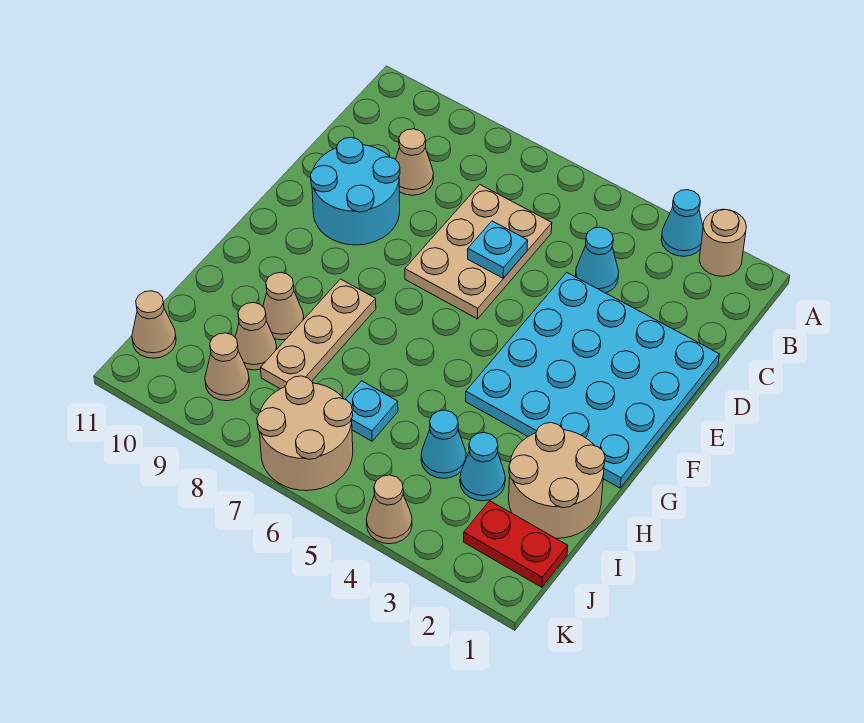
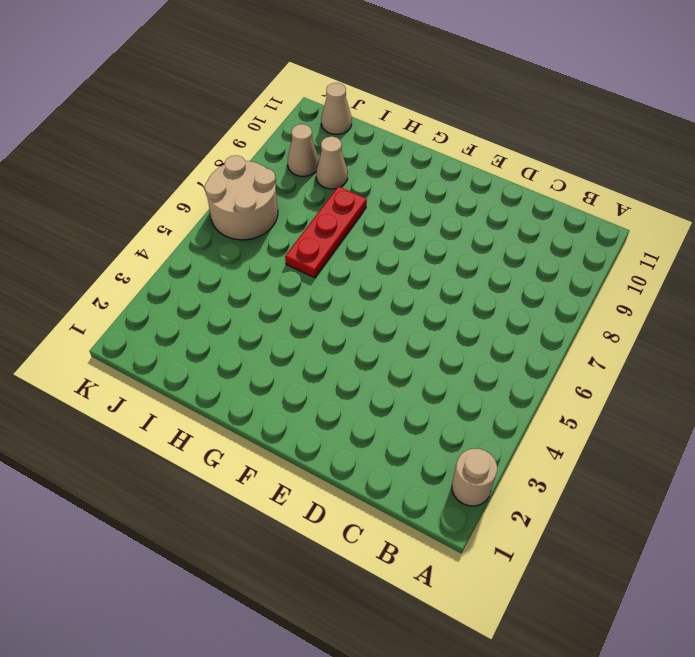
red 1x3 plate [285,186,367,278] -> tan 1x3 plate [261,279,376,389]
none -> cyan 1x1 cone [661,190,703,256]
none -> cyan 1x1 cone [576,227,619,293]
none -> tan 2x3 plate [405,185,552,319]

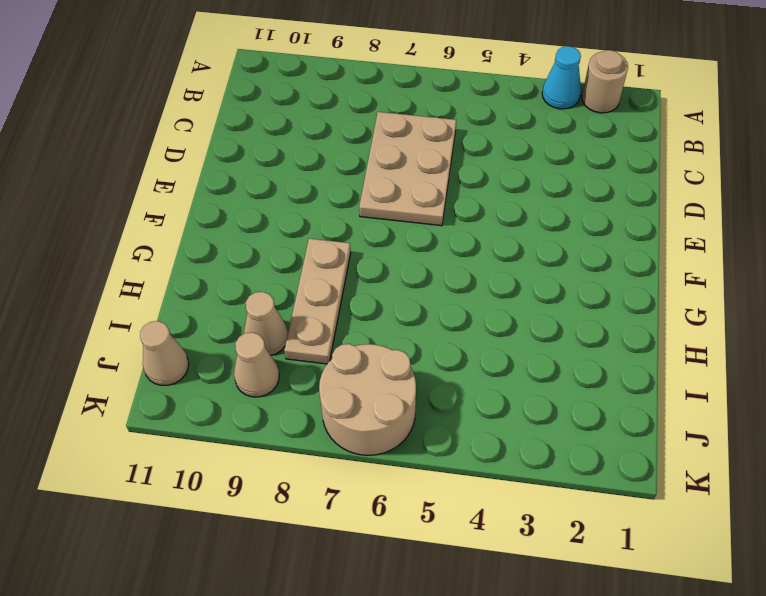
none -> cyan 1x1 cone [576,227,619,293]
none -> tan 1x1 cone [396,129,433,195]
none -> cyan 4x4 plate [466,273,719,488]

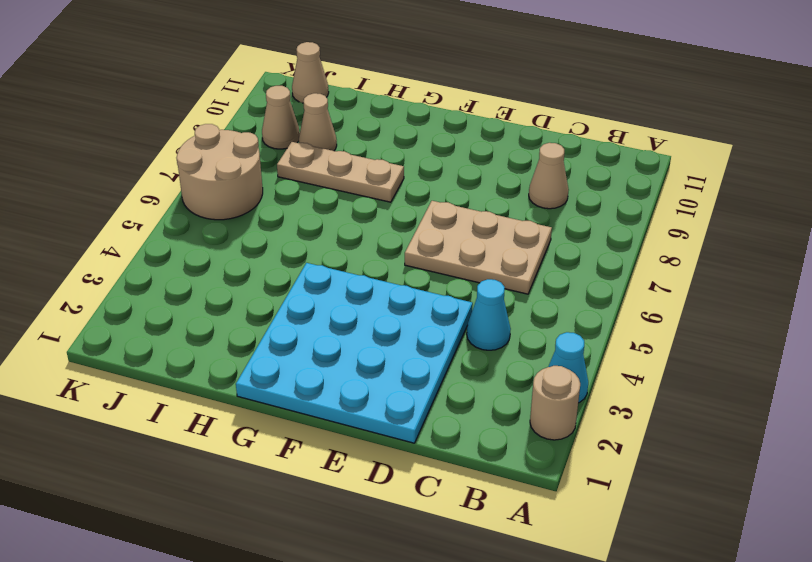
none -> cyan 2x2 round brick [310,137,400,245]
none -> tan 2x2 round brick [509,423,605,538]
none -> tan 1x1 cone [263,272,304,340]

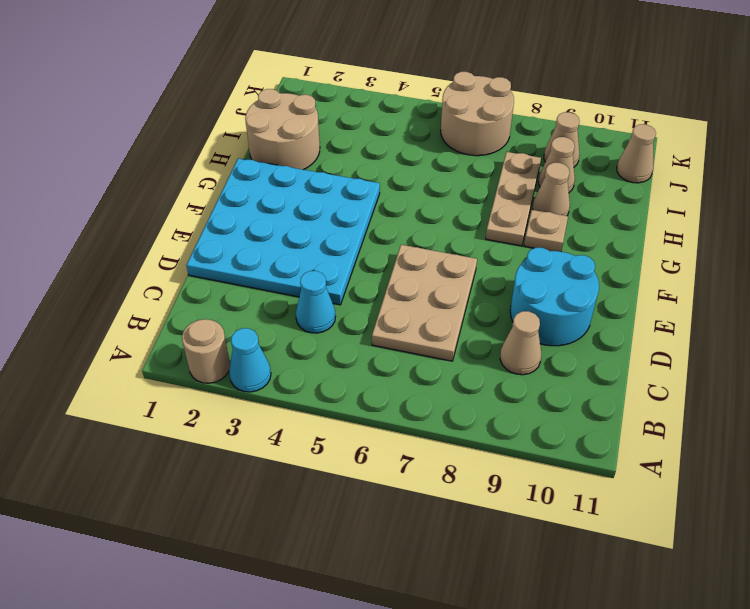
tan 1x1 plate [524,210,568,252] -> none
none -> cyan 1x1 cone [460,432,505,501]
none -> cyan 1x1 cone [421,410,466,478]
none -> cyan 1x1 plate [345,381,398,441]

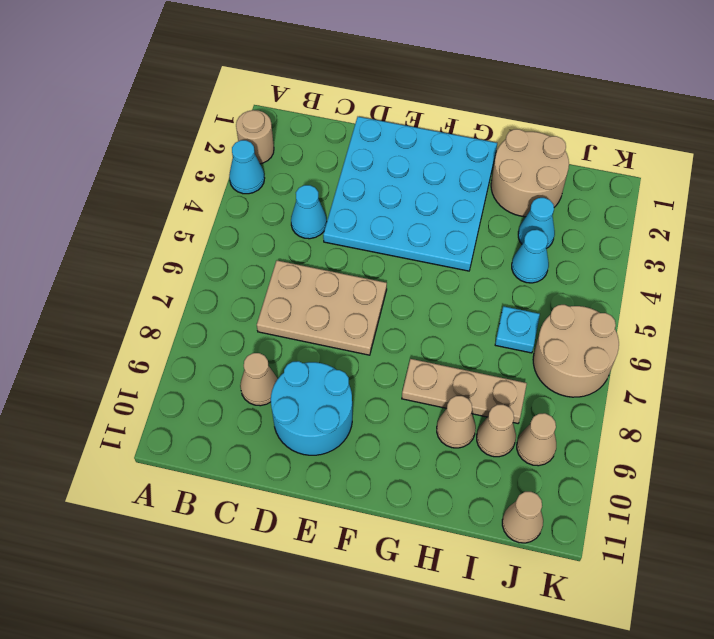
none -> red 1x2 plate [464,501,568,587]
none -> tan 1x1 cone [367,475,412,544]
none -> cyan 1x1 plate [468,221,528,278]

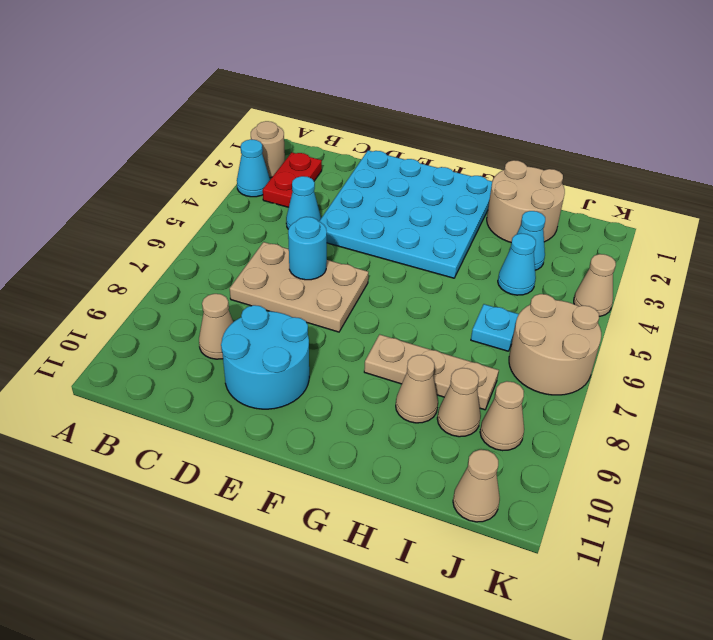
red 1x2 plate [263,153,322,207] -> red 1x2 plate moved to [464,501,568,587]
cyan 1x1 round brick [288,217,327,280] -> cyan 1x1 plate [468,221,528,278]

